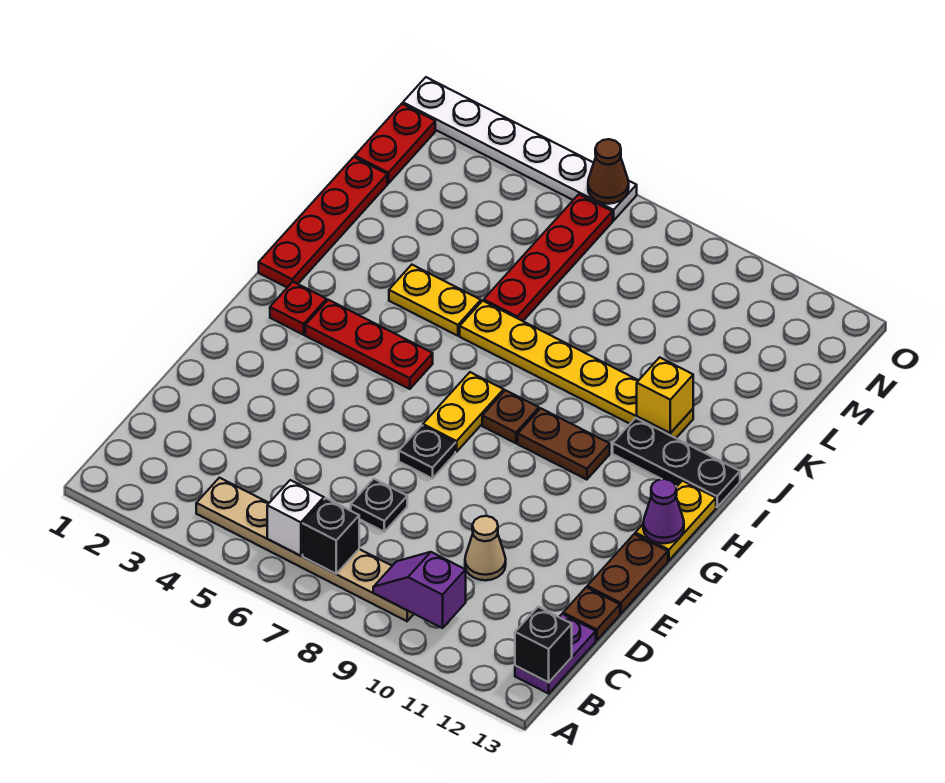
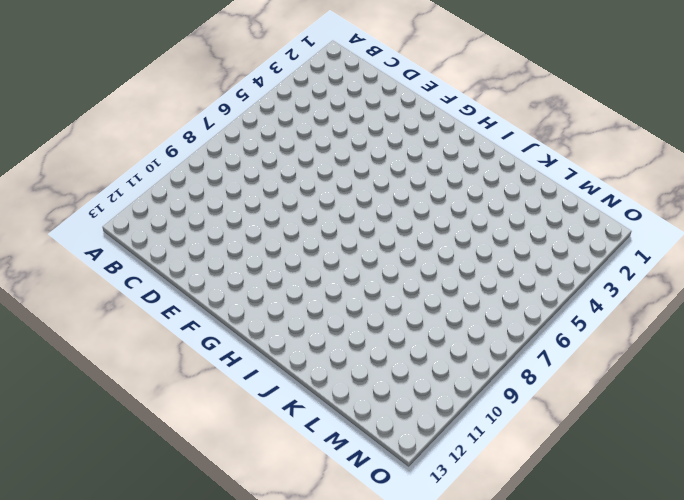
none -> tan 1x6 plate [196,478,414,621]
none -> purple 1x2 plate [515,614,596,694]
none -> black 1x1 plate [351,479,407,532]

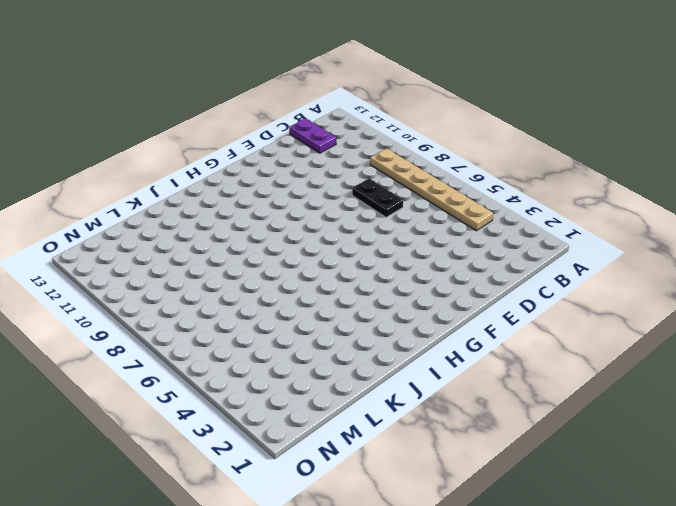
purple 1x2 plate [289,118,336,153] -> purple 1x2 plate turned to [515,614,596,694]
black 1x2 plate [352,178,403,217] -> black 1x1 plate [351,479,407,532]
none -> tan 1x1 cone [465,516,506,580]
none -> brown 1x1 plate [563,587,620,640]
none -> brown 1x2 plate [587,534,668,614]

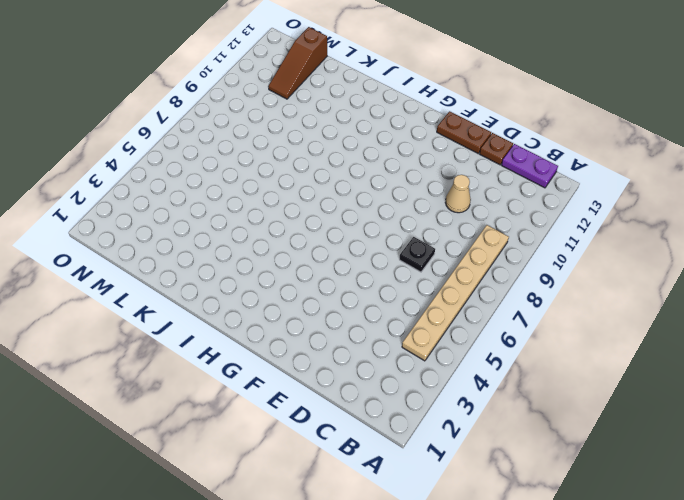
brown 1x3 slope [268,27,327,99] -> none
none -> black 1x1 plate [399,426,455,479]
none -> yellow 1x2 plate [423,372,504,452]
none -> yellow 1x2 plate [635,481,716,560]

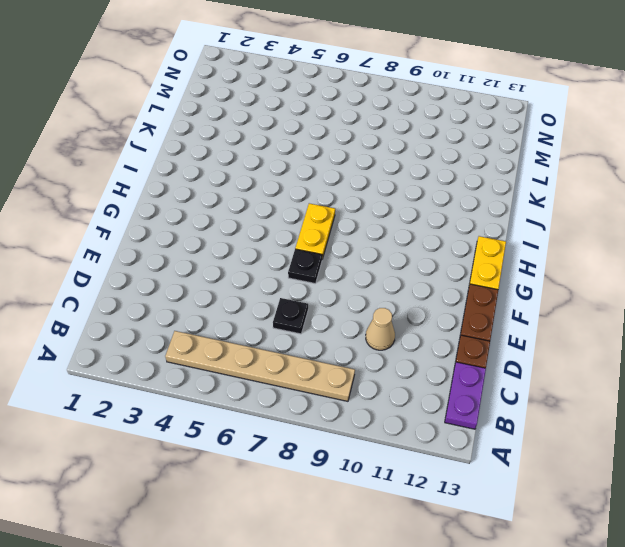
none -> red 1x1 plate [270,282,327,335]
none -> red 1x3 plate [305,300,433,389]
none -> brown 1x1 plate [482,390,539,443]

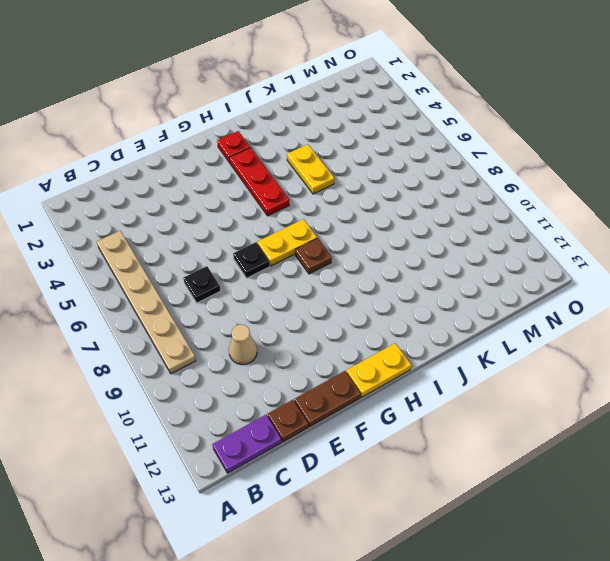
none -> brown 1x2 plate [518,408,610,480]
none -> red 1x4 plate [259,157,387,287]
none -> black 1x3 plate [613,418,740,507]

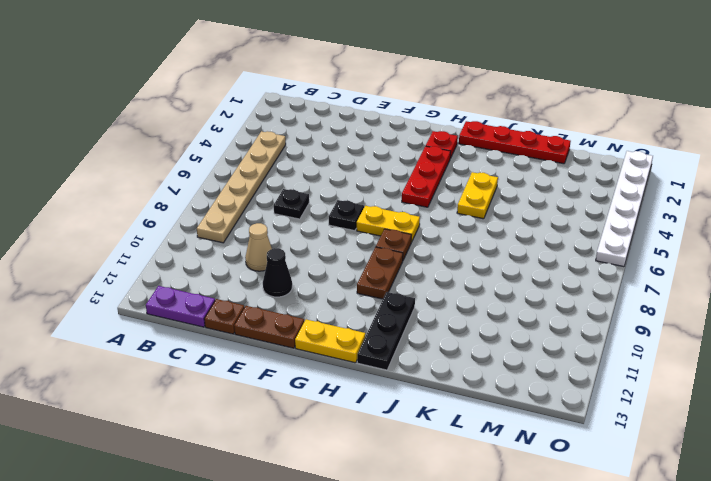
black 1x1 cone [263,248,292,297] -> none
none -> yellow 1x6 plate [460,301,693,438]
none -> red 1x4 plate [484,194,613,321]
none -> red 1x2 plate [355,104,435,184]

